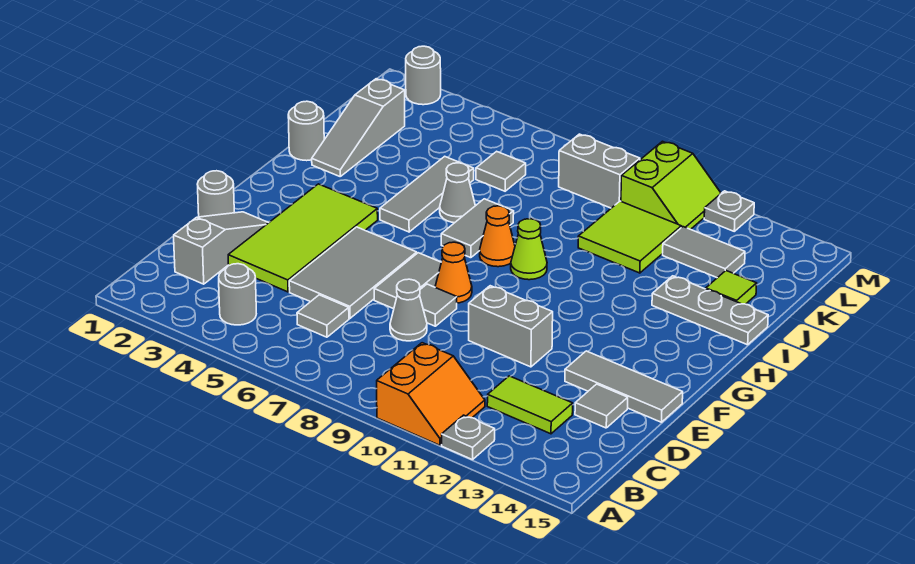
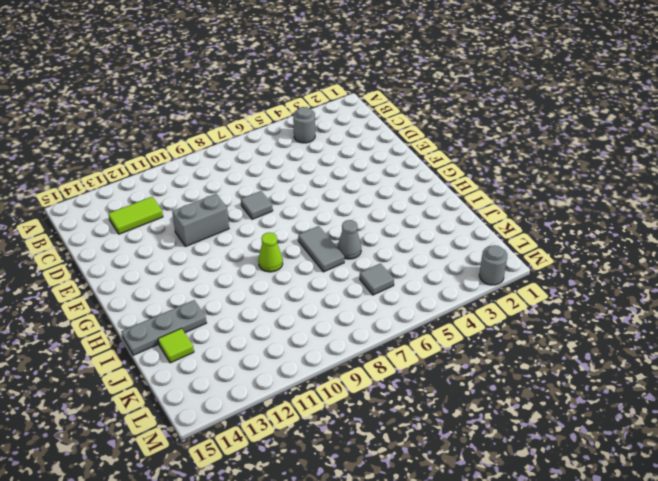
none -> orange 2x2 slope [377,343,485,445]
none -> grey 1x1 plate [442,415,495,460]
none -> grey 1x3 slope [174,212,268,284]
none -> grey 1x1 tile [297,295,349,337]

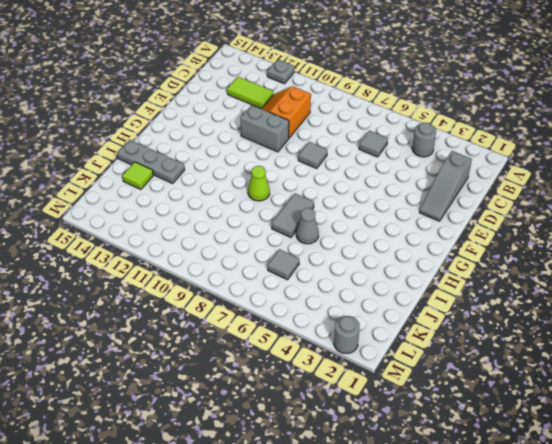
orange 2x2 slope [262,86,311,138] -> orange 2x2 slope moved to [377,343,485,445]
none -> lime 2x4 tile [228,184,378,292]
none -> grey 2x3 tile [289,227,417,318]
none -> grey 1x1 cone [390,279,427,341]
none -> grey 1x1 tile [575,384,628,428]

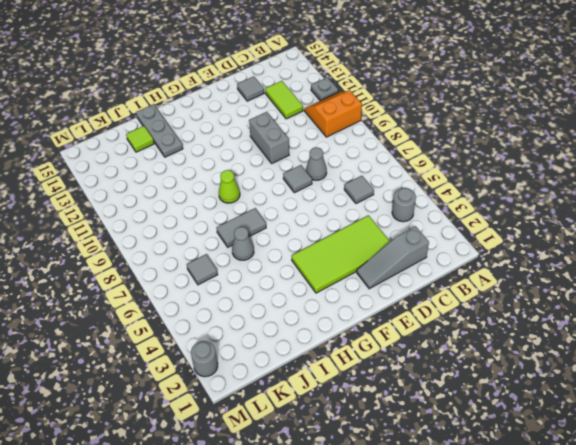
none -> grey 2x3 tile [289,227,417,318]
none -> grey 1x1 round brick [197,171,234,217]
none -> grey 1x2 tile [374,253,441,309]
none -> grey 1x3 tile [565,351,683,422]

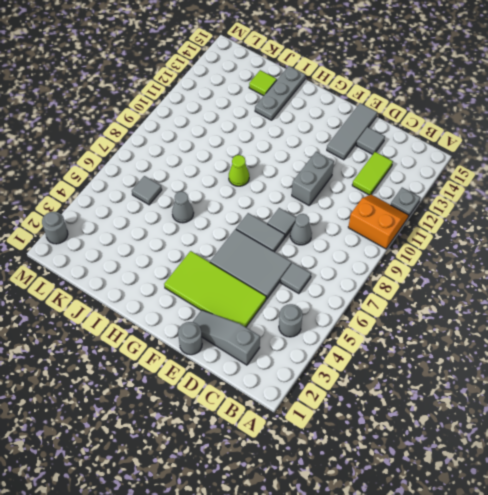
none -> orange 1x1 cone [435,242,472,303]
none -> grey 1x3 tile [380,156,474,232]
none -> grey 1x2 tile [441,199,514,258]
none -> orange 1x1 cone [480,206,515,267]

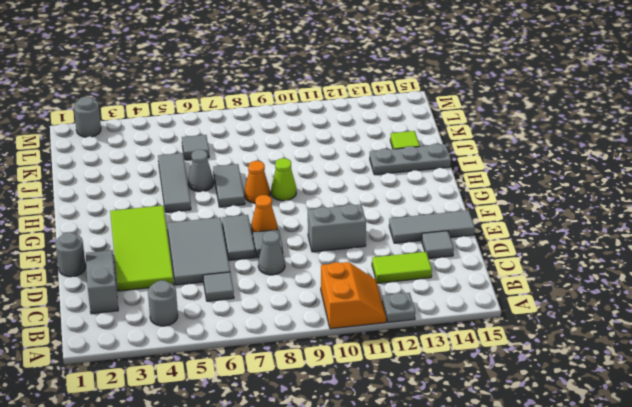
none -> grey 1x1 round brick [288,101,324,161]
none -> grey 1x3 slope [312,79,405,176]
none -> lime 2x2 tile [578,201,681,273]
none -> grey 1x2 tile [663,227,745,278]

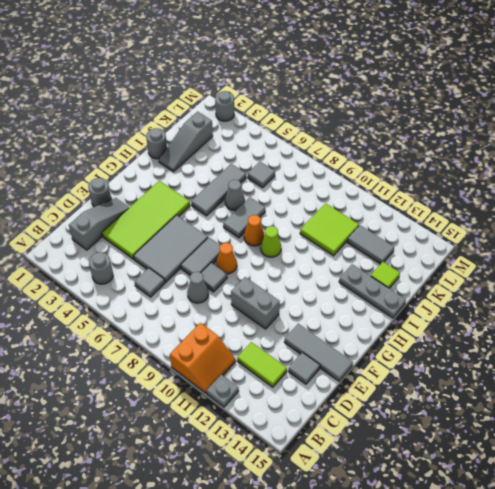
none -> grey 1x2 brick [559,134,640,208]
none -> lime 2x2 slope [621,141,721,229]
none -> grey 1x1 plate [704,191,754,231]

